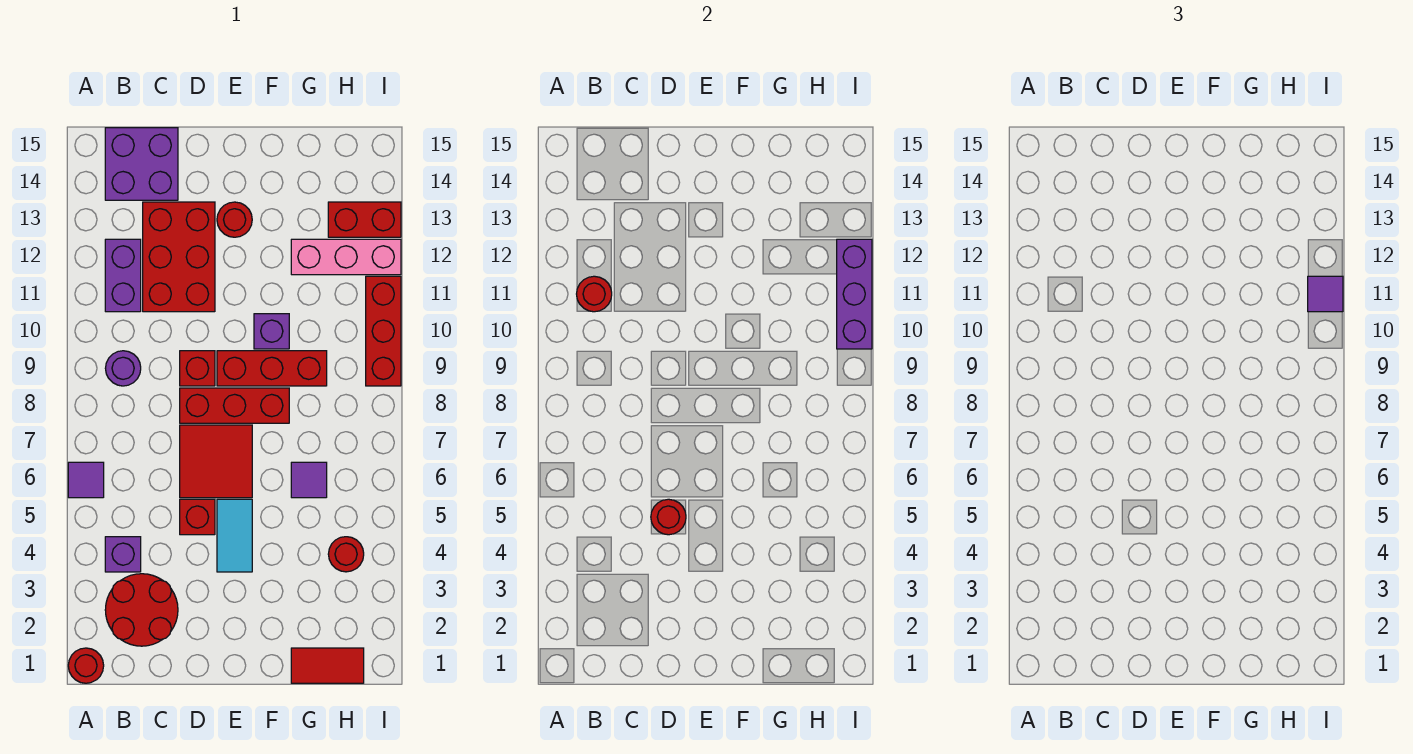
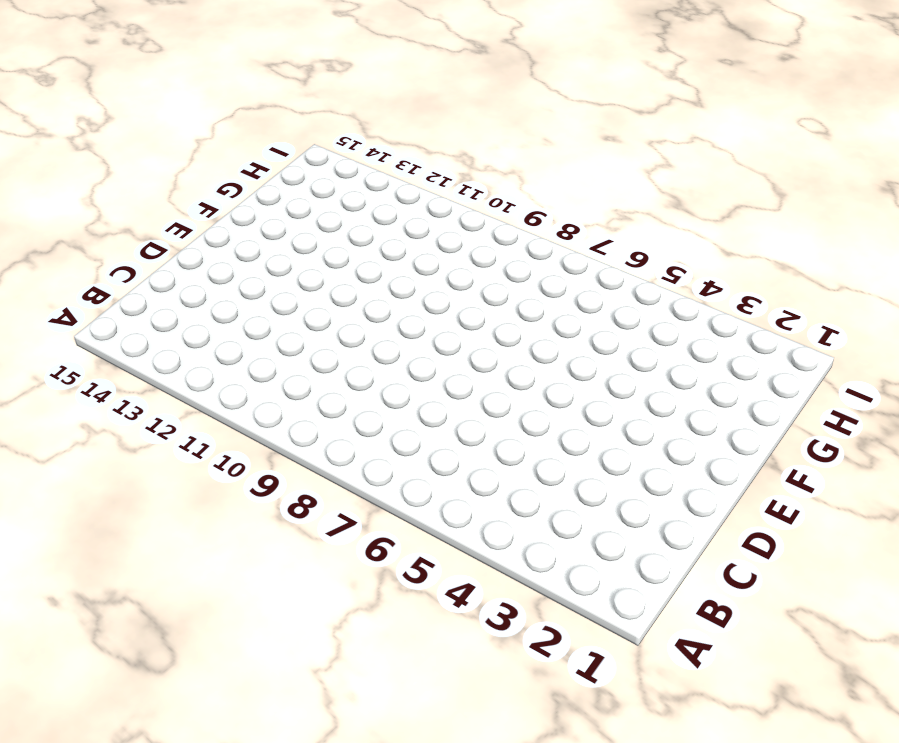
none -> red 1x1 round brick [68,648,104,683]
none -> purple 1x1 tile [68,462,104,498]
none -> red 2x2 round brick [105,574,178,646]

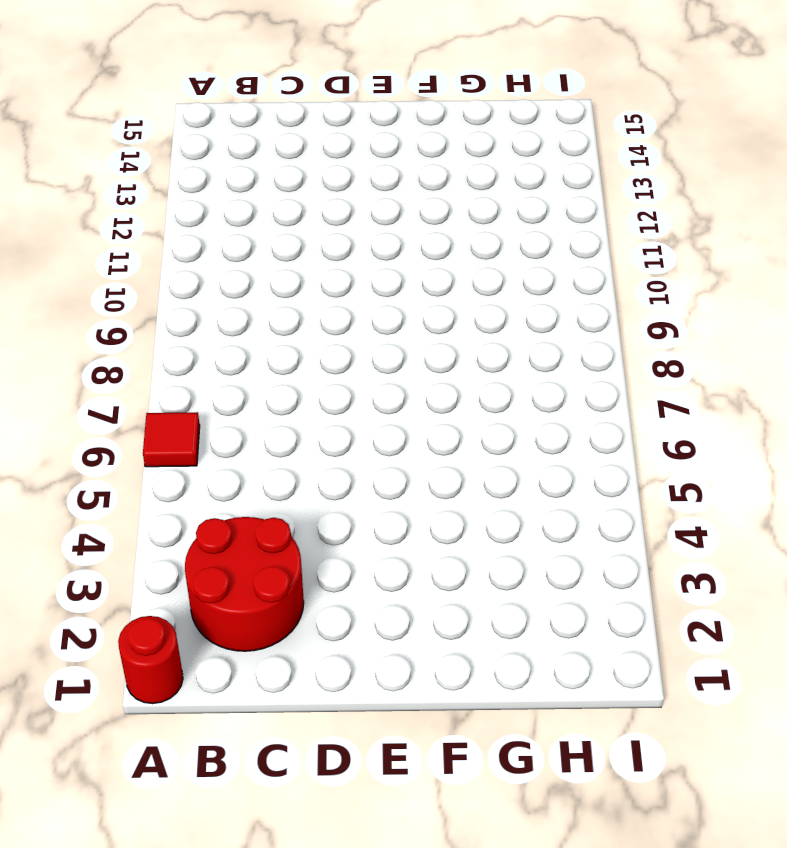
red 1x1 tile [143,412,200,467] -> purple 1x1 tile [68,462,104,498]
none -> purple 1x1 brick [105,537,141,572]
none -> purple 1x1 round brick [105,351,141,386]
none -> purple 1x2 brick [105,239,141,312]

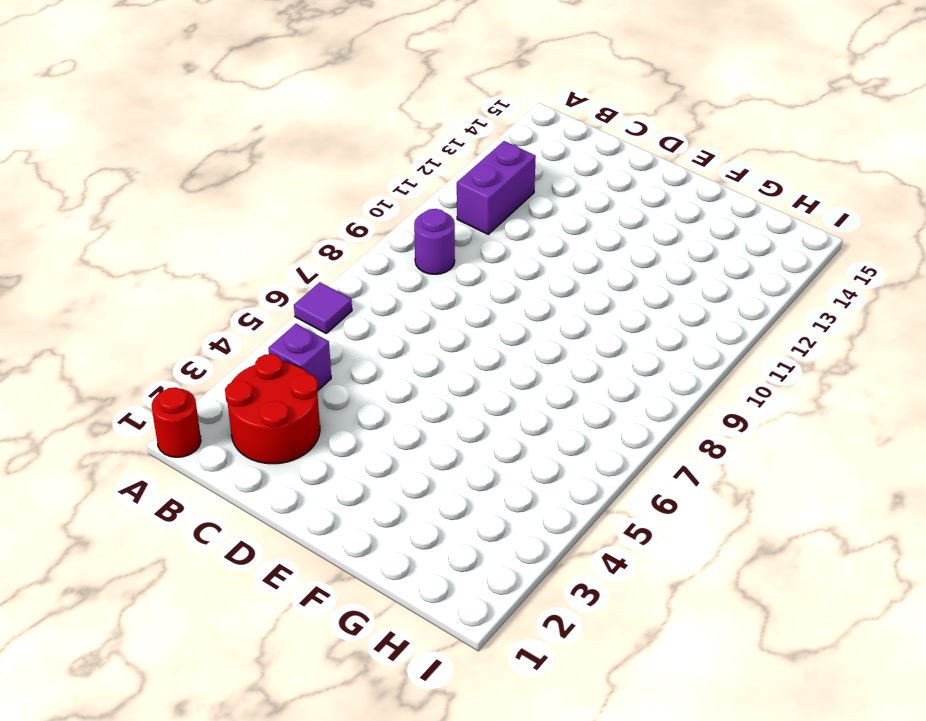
none -> purple 2x2 brick [105,128,178,200]
none -> red 2x3 brick [143,202,215,312]
none -> red 1x1 brick [180,499,215,535]

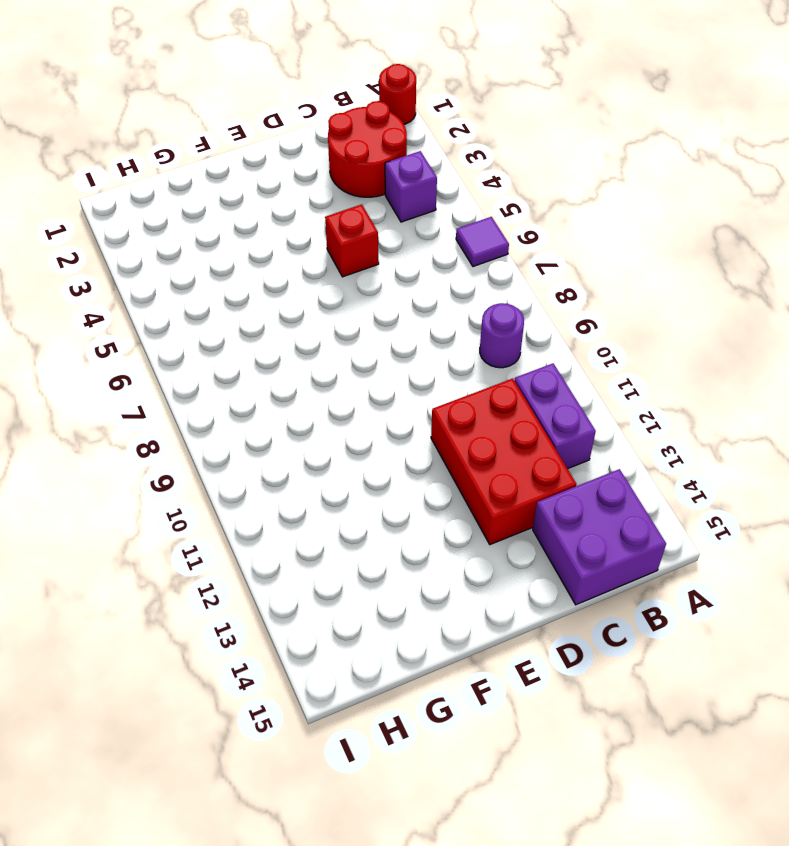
none -> red 2x2 tile [180,425,252,498]
none -> red 1x3 brick [180,388,289,423]
none -> red 1x1 brick [180,351,215,386]

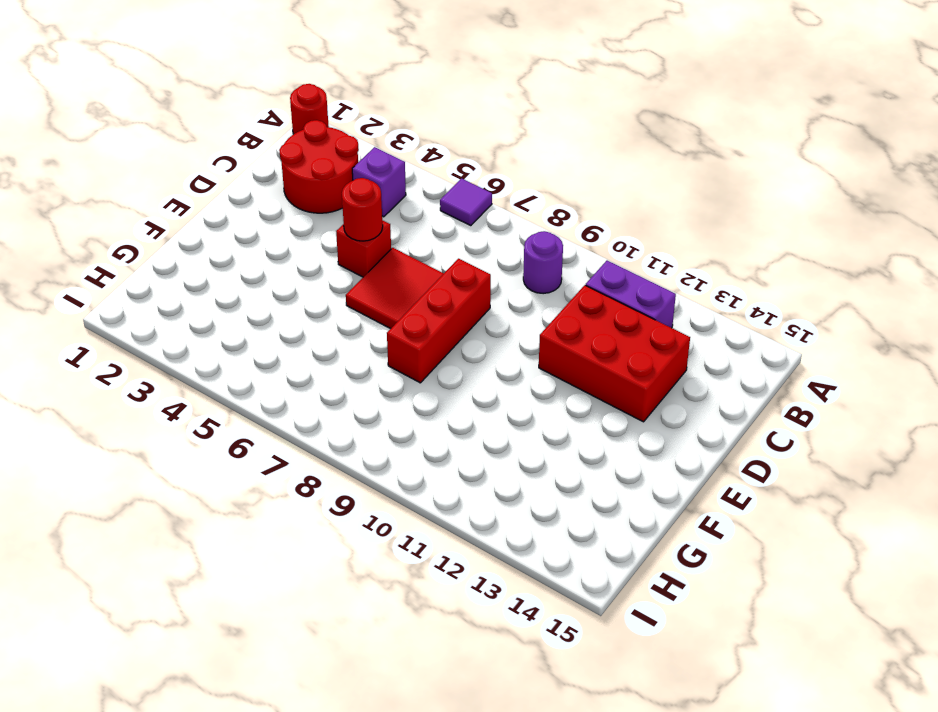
none -> purple 2x2 brick [105,128,178,200]
none -> red 1x1 brick [180,351,215,386]
none -> cyan 1x2 tile [217,499,252,572]

